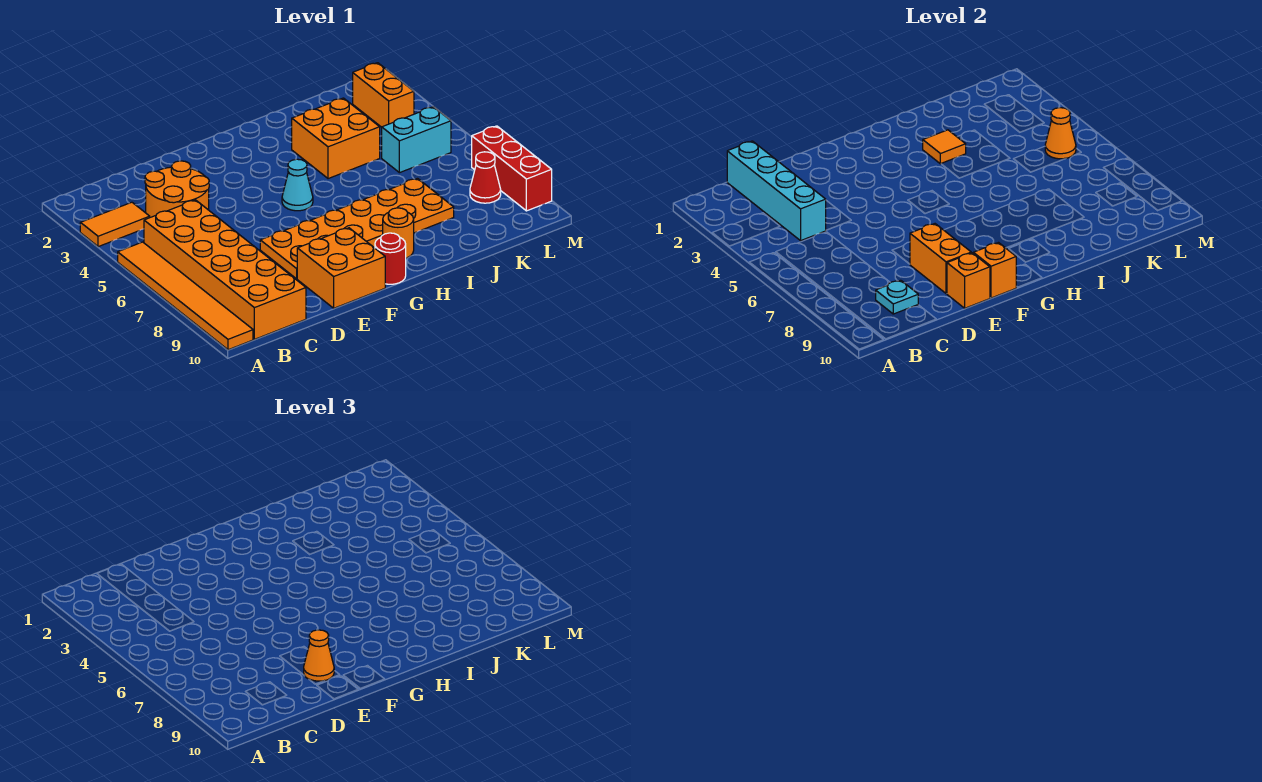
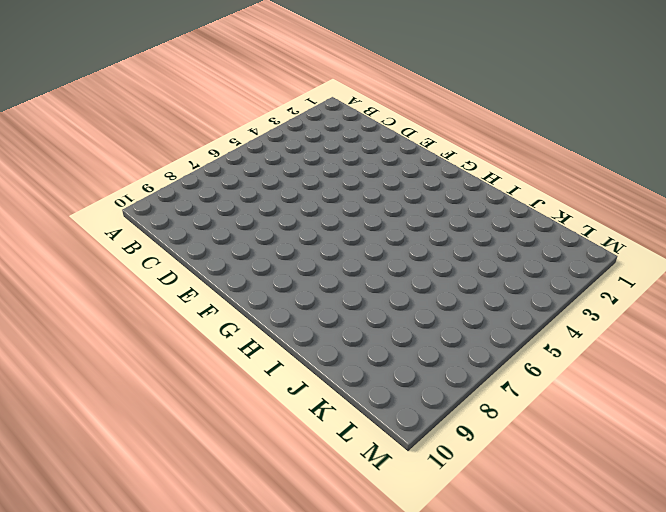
none -> orange 1x2 tile [80,202,150,247]
none -> orange 1x6 tile [118,242,253,350]
none -> orange 2x6 brick [144,200,306,339]

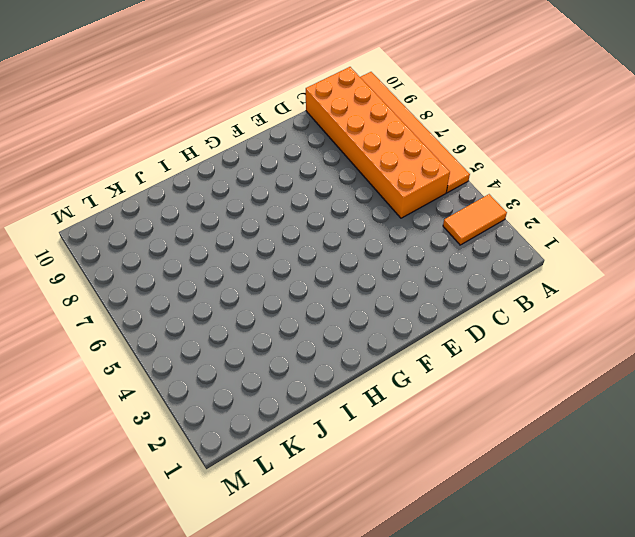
none -> orange 2x2 round brick [145,161,209,217]
none -> orange 2x6 plate [260,179,454,279]
none -> orange 2x2 brick [297,228,385,308]

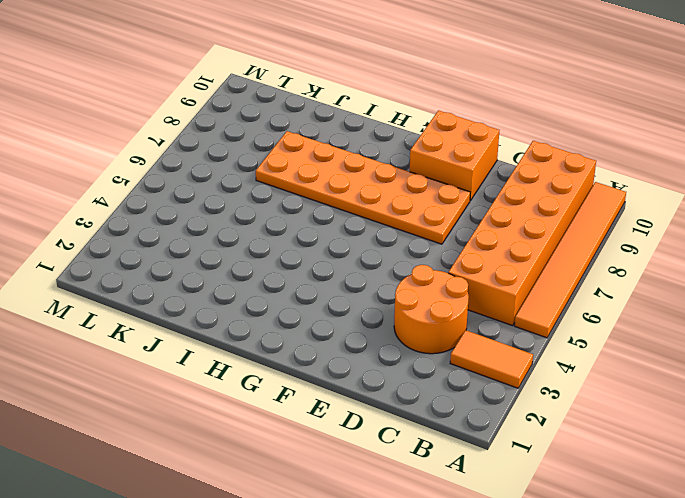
none -> cyan 1x1 cone [282,159,313,211]
none -> red 1x1 round brick [375,233,406,284]
none -> orange 1x1 round brick [383,208,414,258]

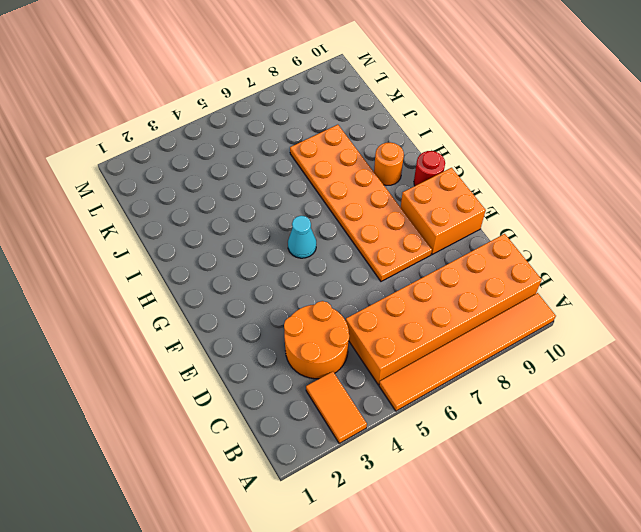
none -> orange 2x2 brick [292,98,380,179]
none -> cyan 1x2 brick [382,107,451,173]
none -> orange 1x2 brick [353,63,414,127]

